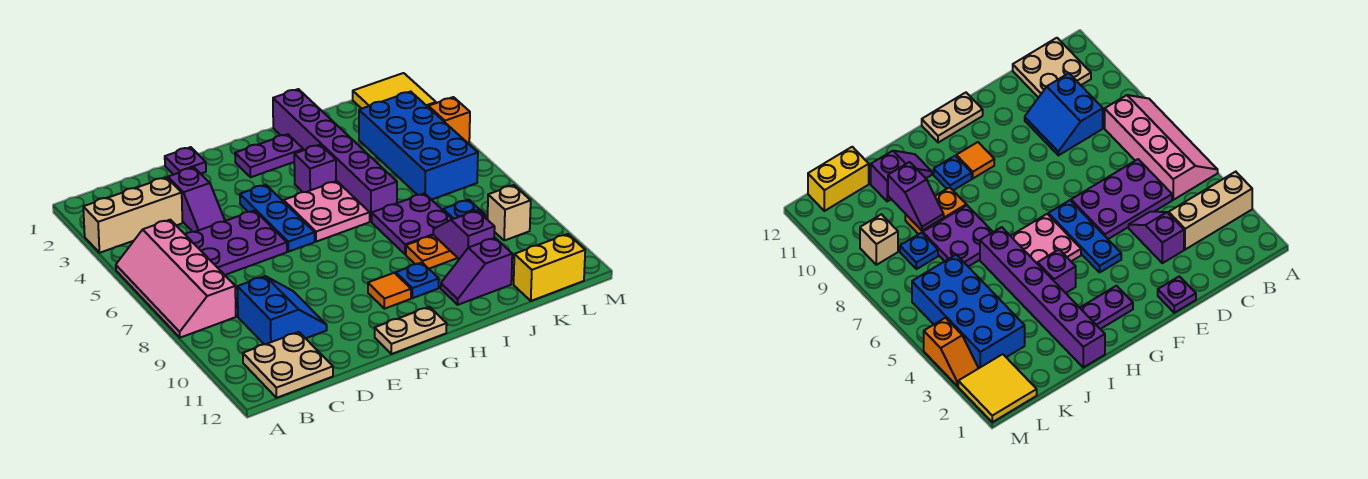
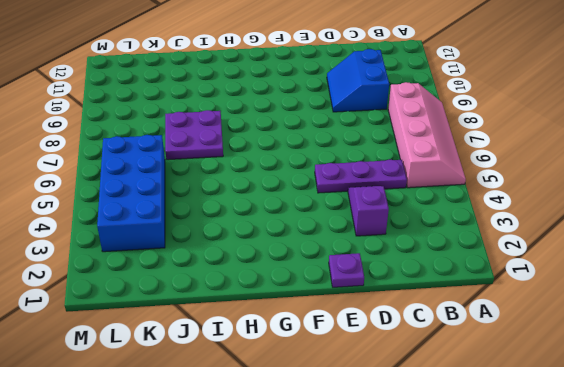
purple 1x3 plate [315,160,407,193] -> purple 2x3 plate [185,211,287,275]
none -> tan 1x3 brick [83,177,183,253]
none -> tan 2x2 plate [243,332,333,398]
none -> blue 1x3 plate [240,185,315,252]

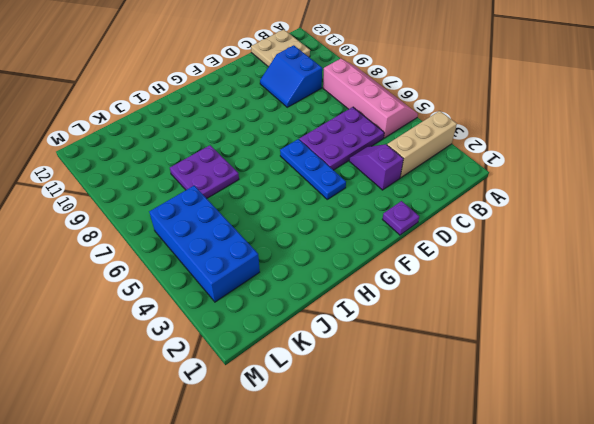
none -> tan 1x2 plate [375,307,447,354]
none -> purple 1x2 plate [235,134,303,177]
none -> pink 2x2 plate [284,181,370,242]

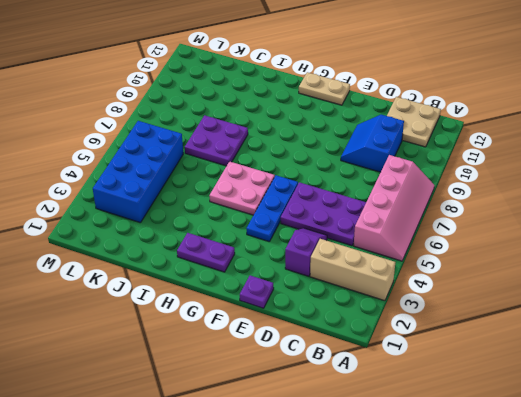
none -> orange 1x1 tile [368,273,411,309]
none -> purple 1x1 brick [294,145,336,192]
none -> blue 1x1 plate [396,263,439,298]

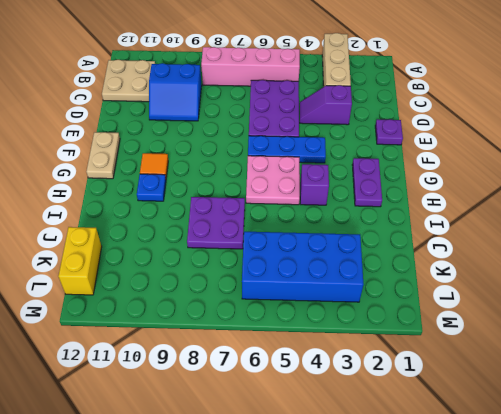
none -> purple 1x6 brick [273,89,397,222]
none -> orange 1x2 plate [406,235,457,269]
none -> purple 1x2 slope [441,238,512,305]

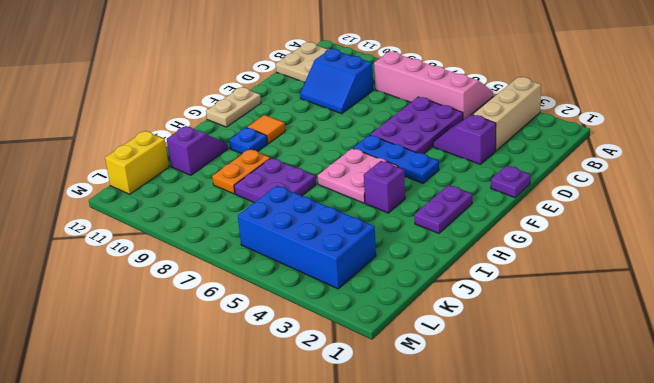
none -> purple 1x6 brick [273,89,397,222]
none -> blue 1x1 plate [443,200,485,219]
none -> yellow 2x2 tile [353,73,436,109]

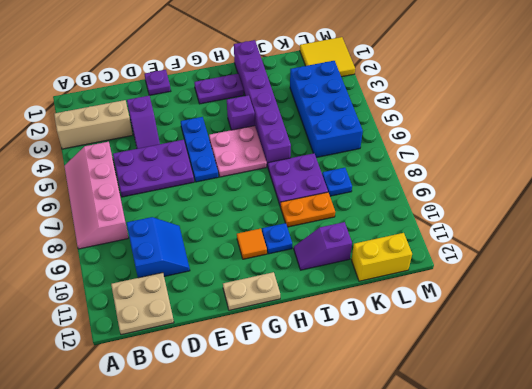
none -> tan 1x1 brick [488,185,531,241]
none -> orange 1x2 slope [427,97,470,143]
none -> purple 1x2 slope [433,210,495,259]

